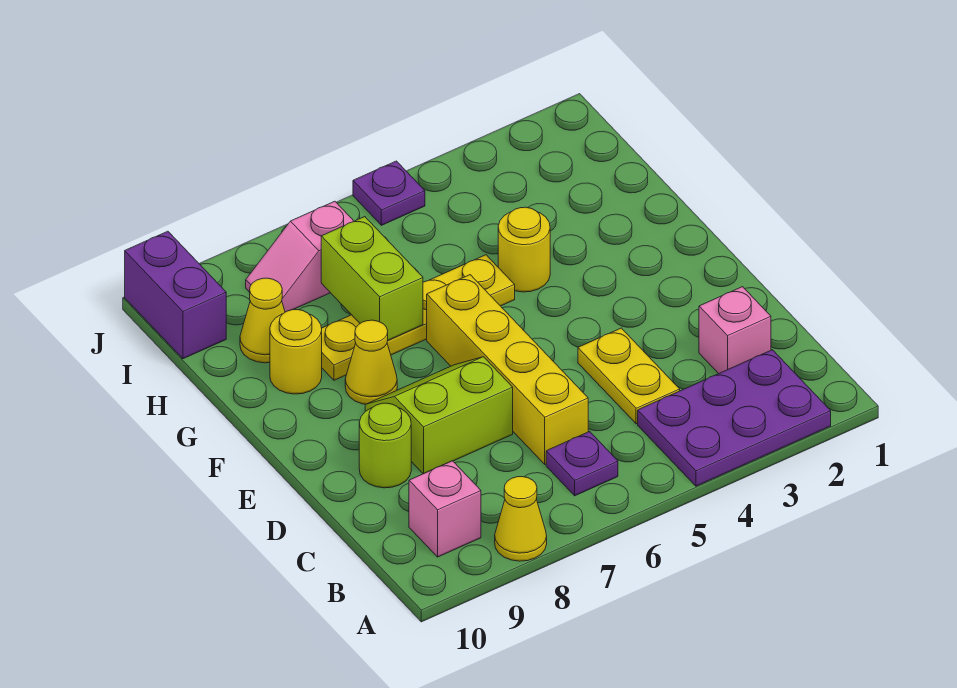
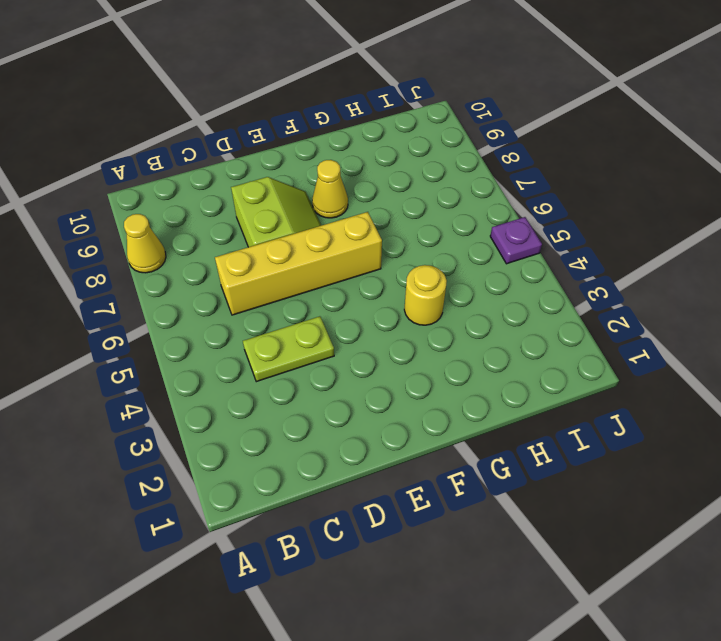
lime 1x2 plate [243,316,334,382] -> yellow 1x2 plate [578,328,680,424]
none -> purple 2x3 plate [638,350,831,486]
none -> purple 1x1 plate [546,431,618,496]
none -> pink 1x1 brick [409,461,481,557]

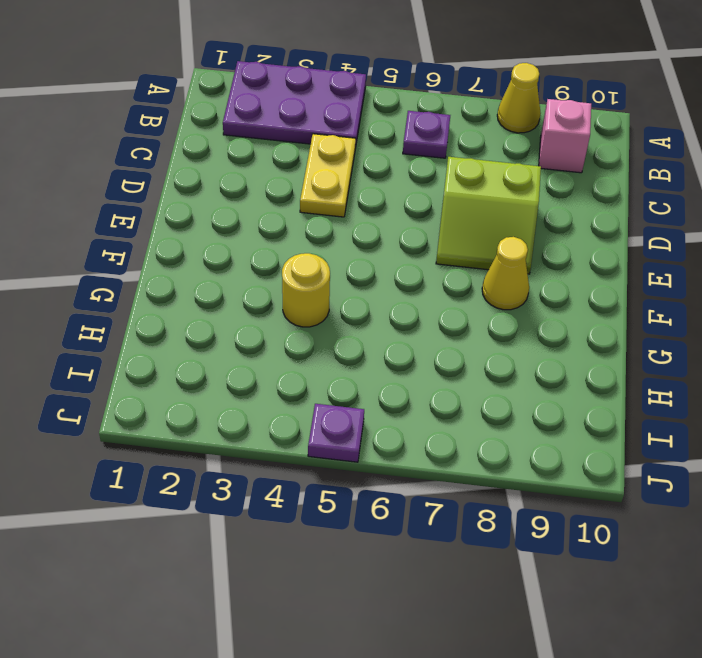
none -> pink 1x1 brick [699,287,771,374]
none -> yellow 1x4 brick [427,275,588,464]
none -> lime 1x1 round brick [359,403,411,488]

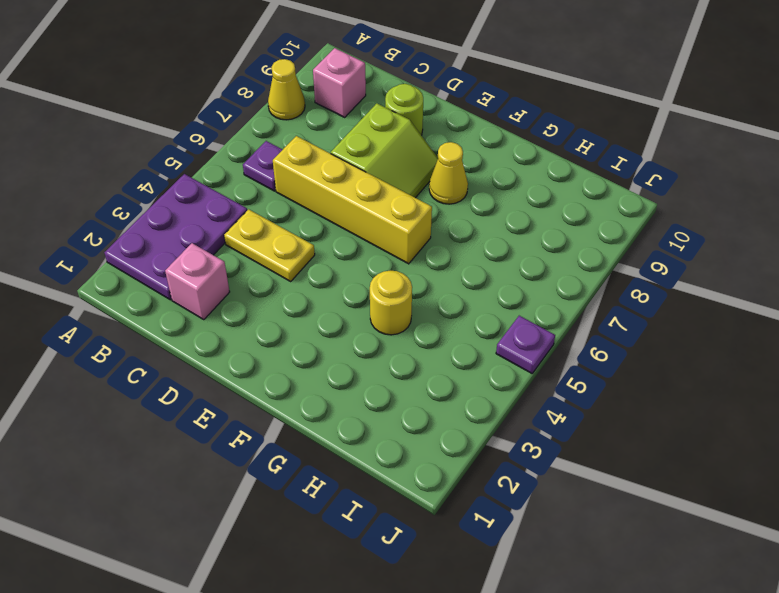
none -> yellow 1x4 plate [322,255,515,380]
none -> yellow 1x1 round brick [270,310,322,394]
none -> yellow 1x1 cone [240,278,285,363]

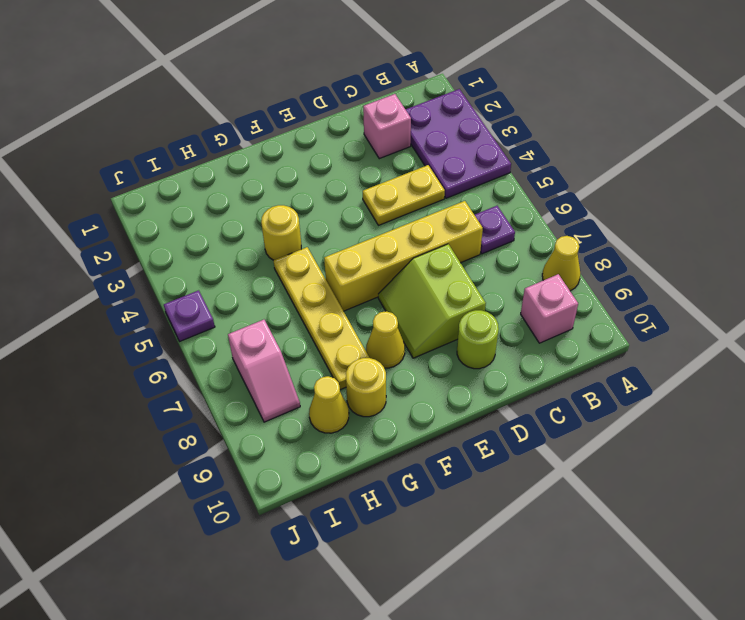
none -> purple 1x2 brick [125,231,226,359]
none -> lime 1x2 brick [321,217,423,340]

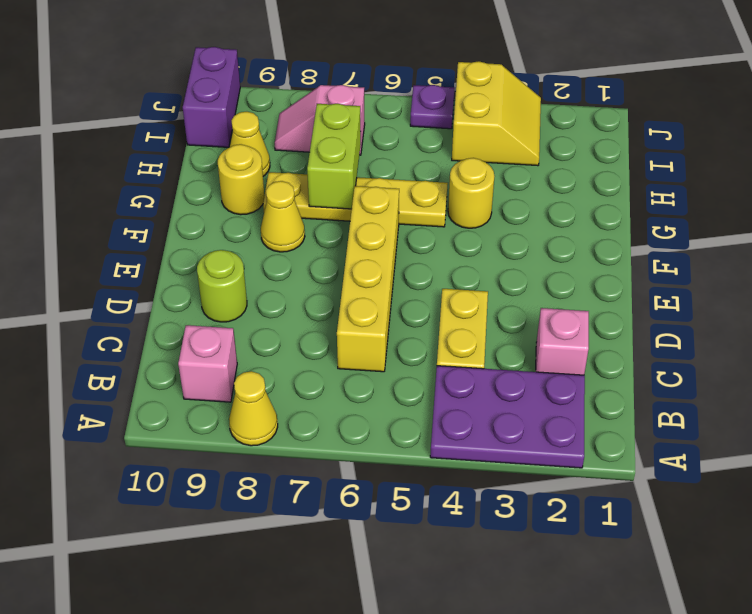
yellow 2x2 slope [452,61,541,166] -> none
none -> purple 1x1 plate [546,431,618,496]
none -> lime 2x2 slope [365,357,513,474]

